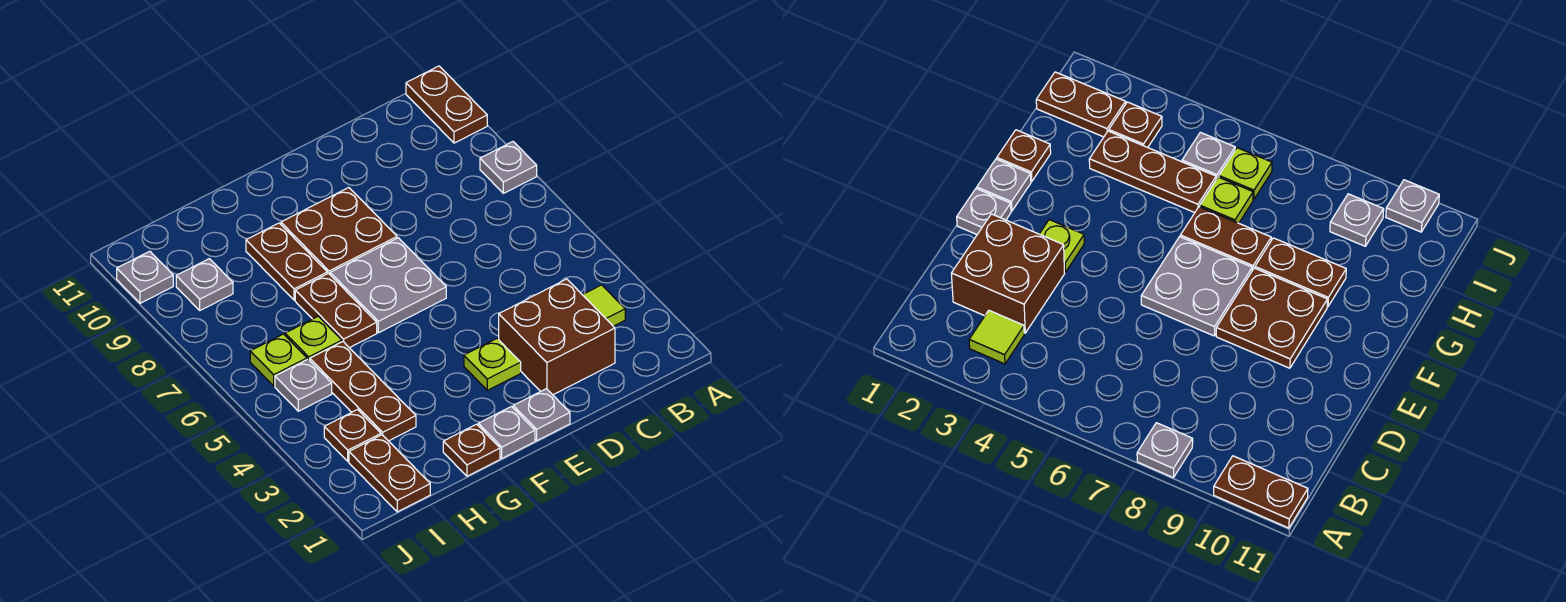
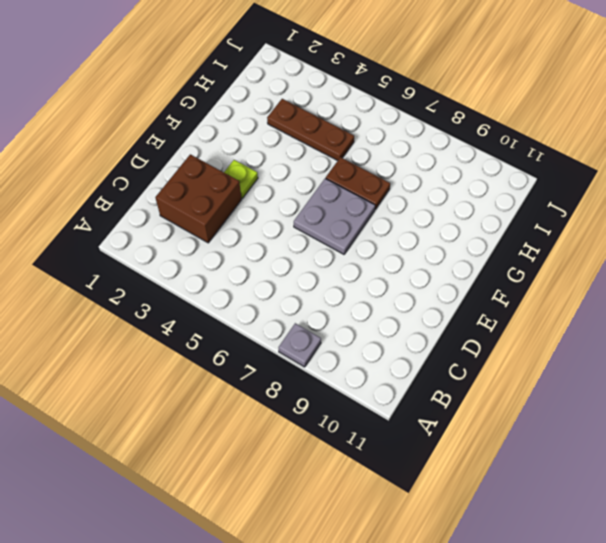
none -> brown 1x2 plate [406,66,487,143]
none -> lime 1x1 tile [583,285,625,326]
none -> grey 1x1 plate [513,389,570,441]

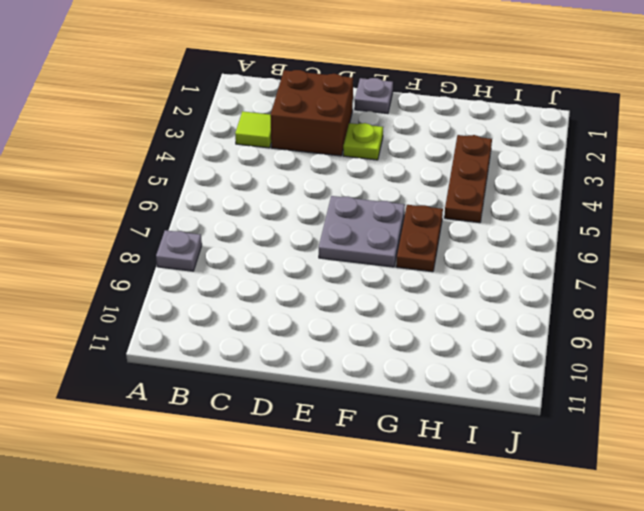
none -> brown 1x2 plate [406,66,487,143]
none -> brown 2x2 plate [281,188,397,274]
none -> grey 1x1 plate [478,407,535,458]

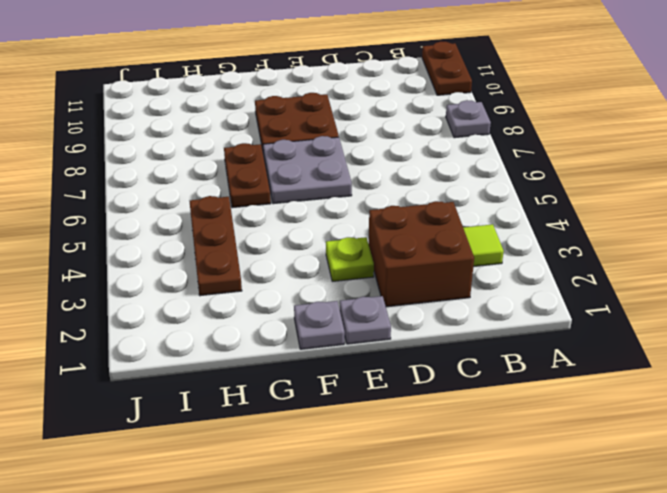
none -> brown 1x1 plate [443,424,500,476]
none -> brown 1x2 plate [246,223,327,300]
none -> lime 1x1 plate [285,316,342,360]

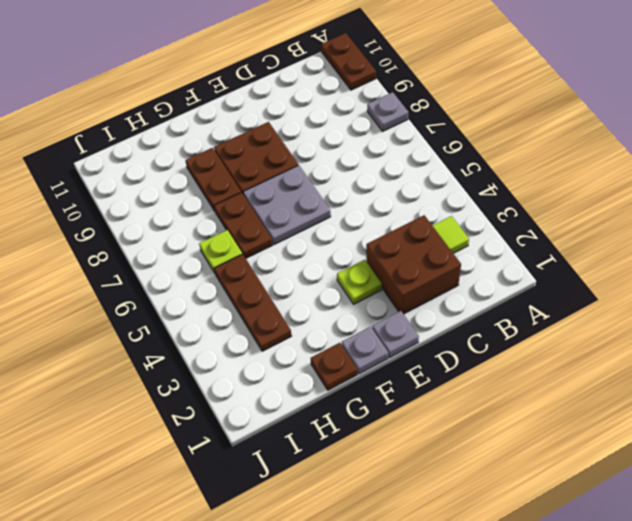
none -> brown 1x2 plate [349,435,430,512]
none -> brown 1x1 plate [324,410,381,461]
none -> grey 1x1 plate [275,359,332,411]

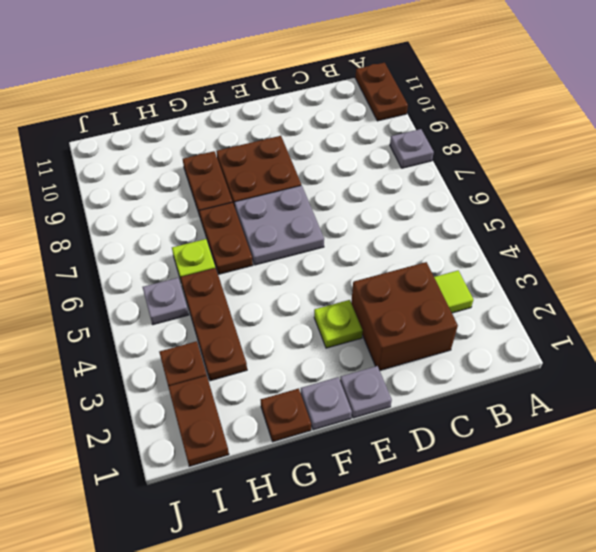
none -> lime 1x1 plate [250,334,307,386]
none -> grey 1x1 plate [176,259,233,310]
none -> grey 1x1 plate [117,251,173,303]

